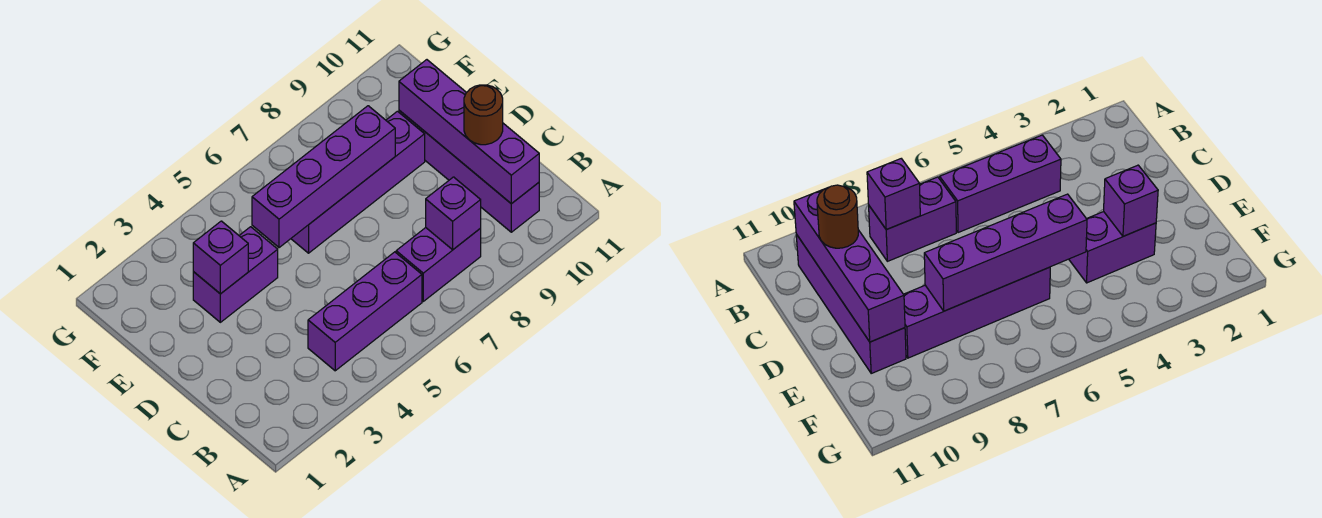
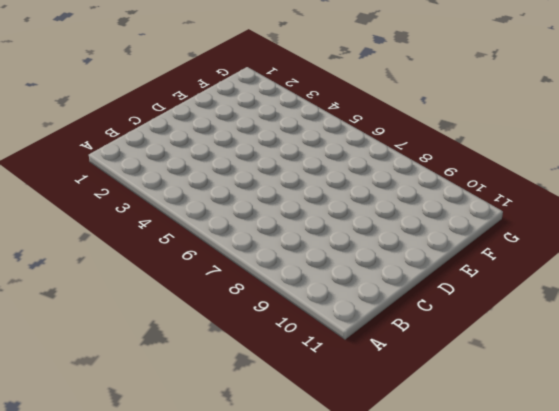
none -> purple 1x3 brick [308,252,422,371]
none -> purple 1x2 brick [396,228,481,301]

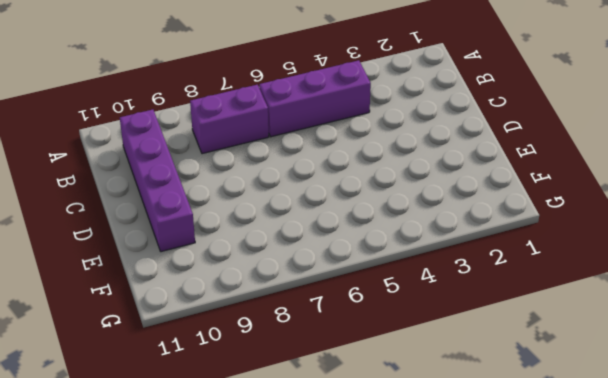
none -> purple 1x2 brick [193,227,278,322]
none -> purple 1x4 brick [291,111,425,253]

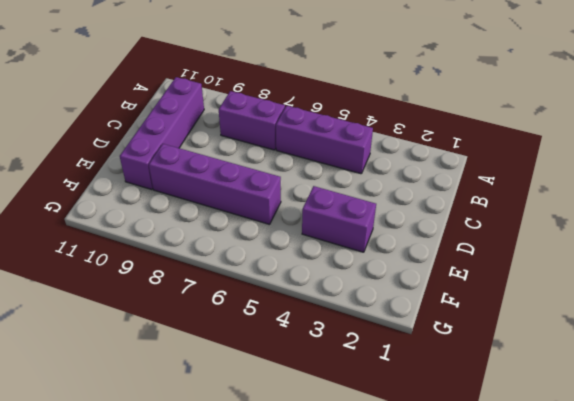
none -> purple 1x1 brick [426,177,481,250]
none -> purple 1x4 brick [399,60,539,204]

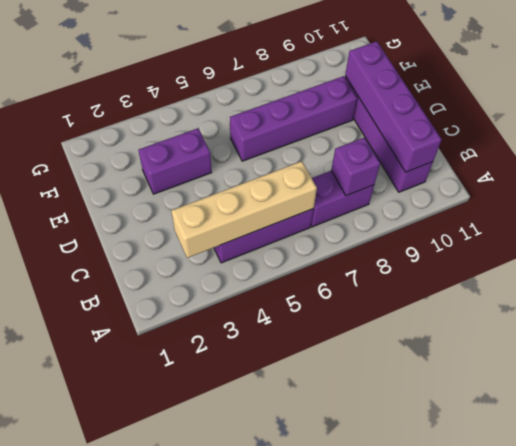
tan 1x4 brick [171,161,317,258] -> none
none -> purple 1x1 brick [193,221,248,294]
none -> purple 1x4 brick [252,106,395,248]

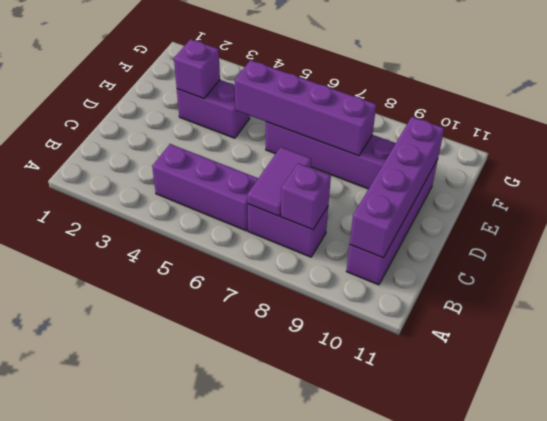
purple 1x2 tile [247,147,311,216] -> none
none -> brown 1x1 round brick [464,85,503,145]

